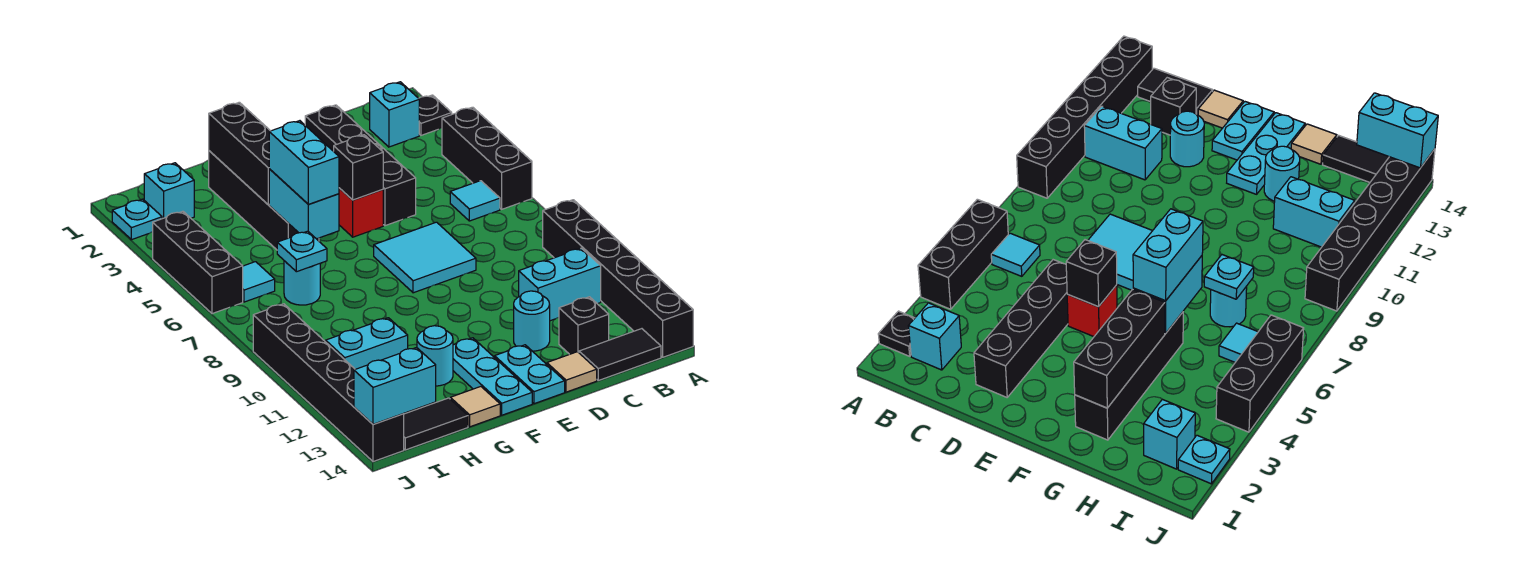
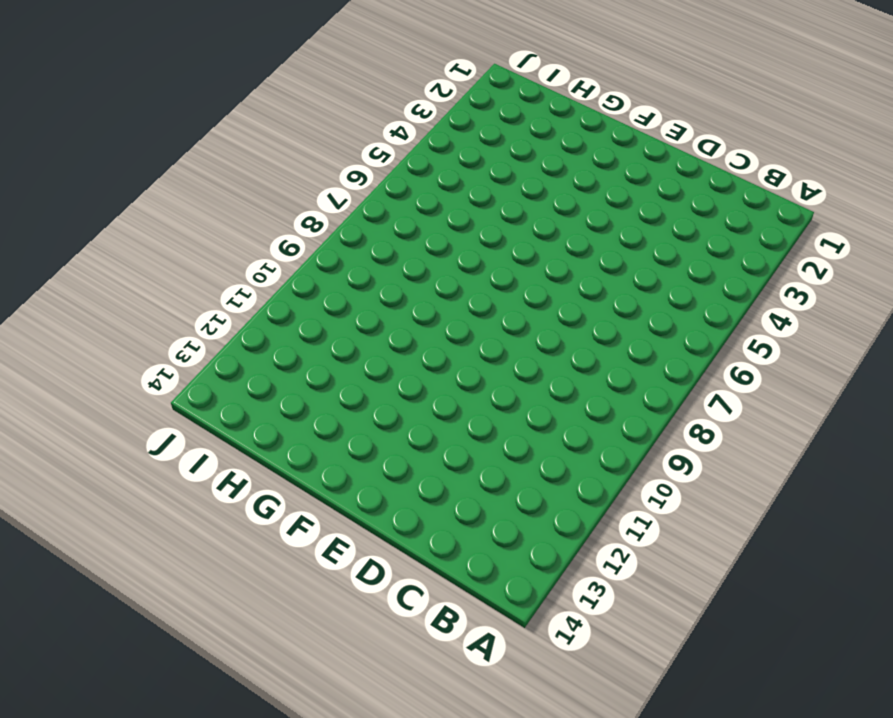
none -> black 1x1 plate [419,95,452,135]
none -> black 1x3 brick [442,107,532,209]
none -> black 1x6 brick [543,200,693,357]
none -> cyan 1x1 brick [370,82,419,147]

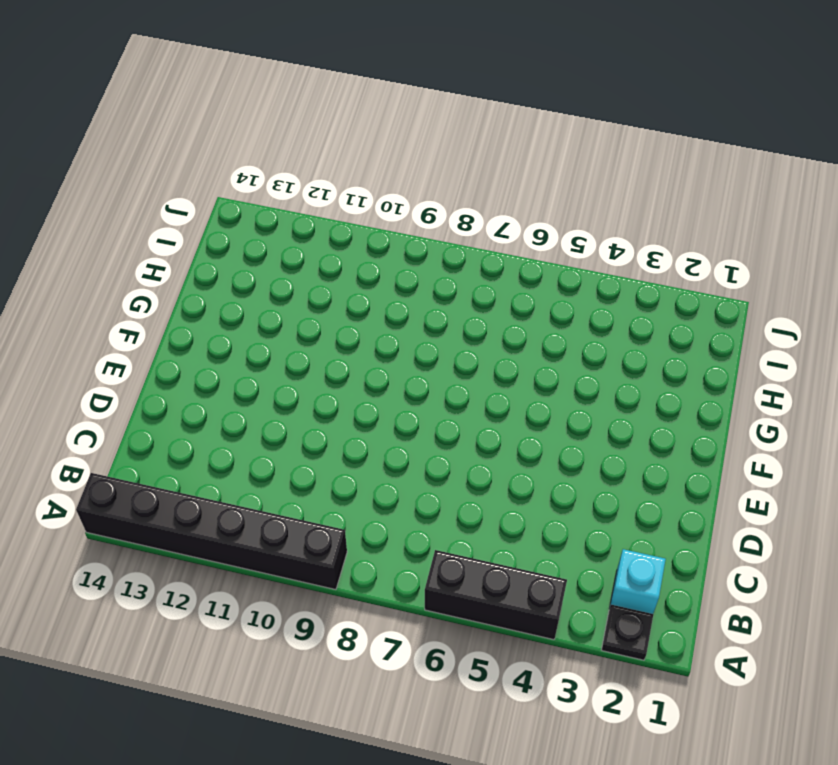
none -> cyan 1x1 tile [450,181,500,221]
none -> cyan 1x2 brick [519,248,601,321]
none -> black 1x2 tile [579,329,661,380]
none -> black 1x1 brick [559,297,609,354]

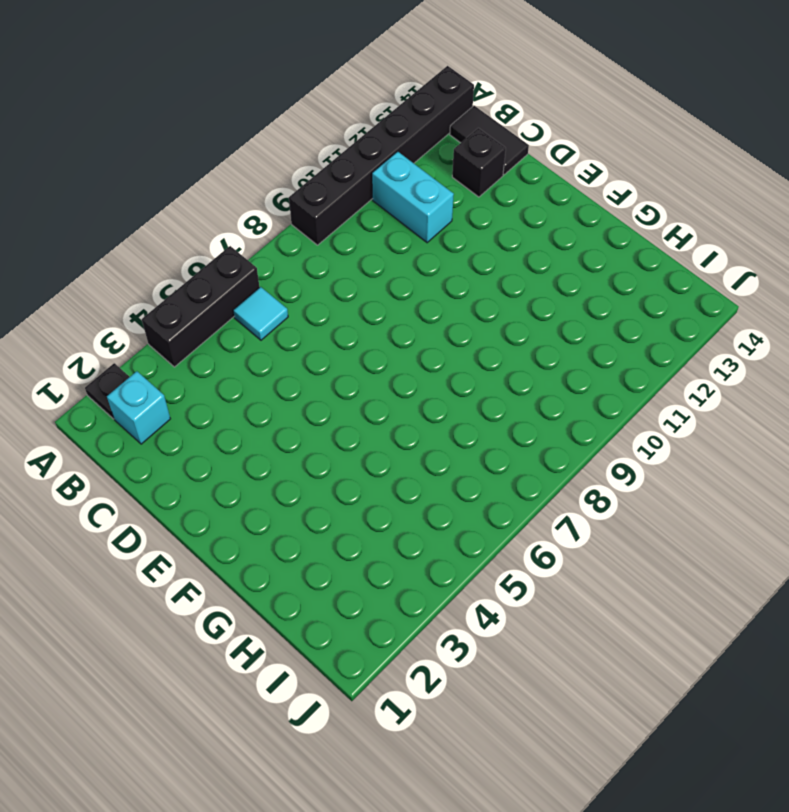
none -> black 1x4 brick [305,105,416,226]
none -> cyan 2x2 tile [374,222,476,293]
none -> cyan 1x1 round brick [514,291,550,351]
none -> tan 1x1 tile [547,352,597,392]

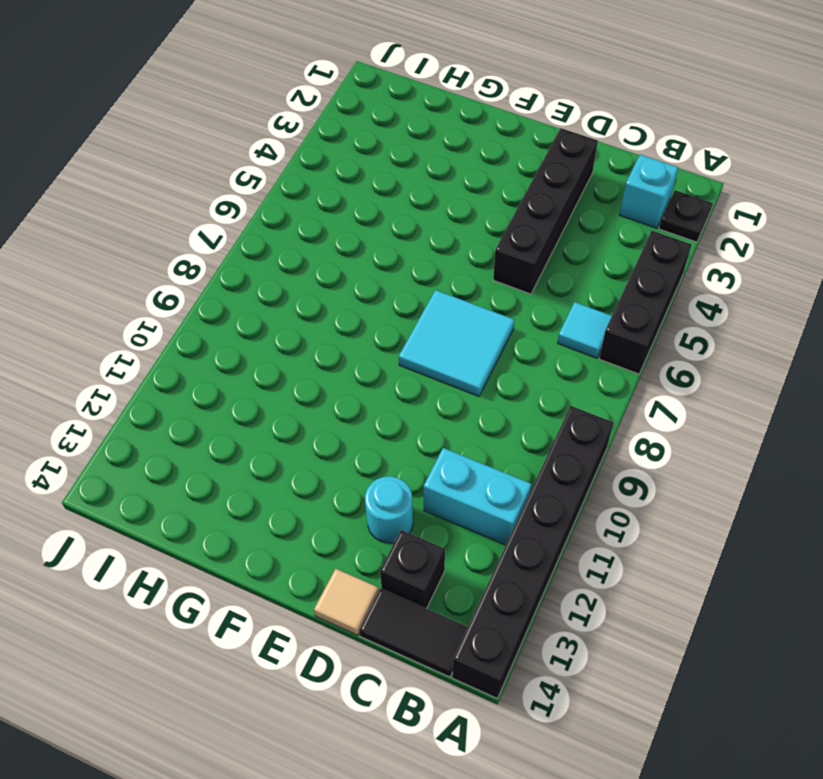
none -> red 1x1 brick [339,188,383,237]
none -> cyan 1x2 plate [495,345,565,404]
none -> cyan 1x3 plate [453,338,532,415]
none -> black 1x4 brick [209,151,319,250]

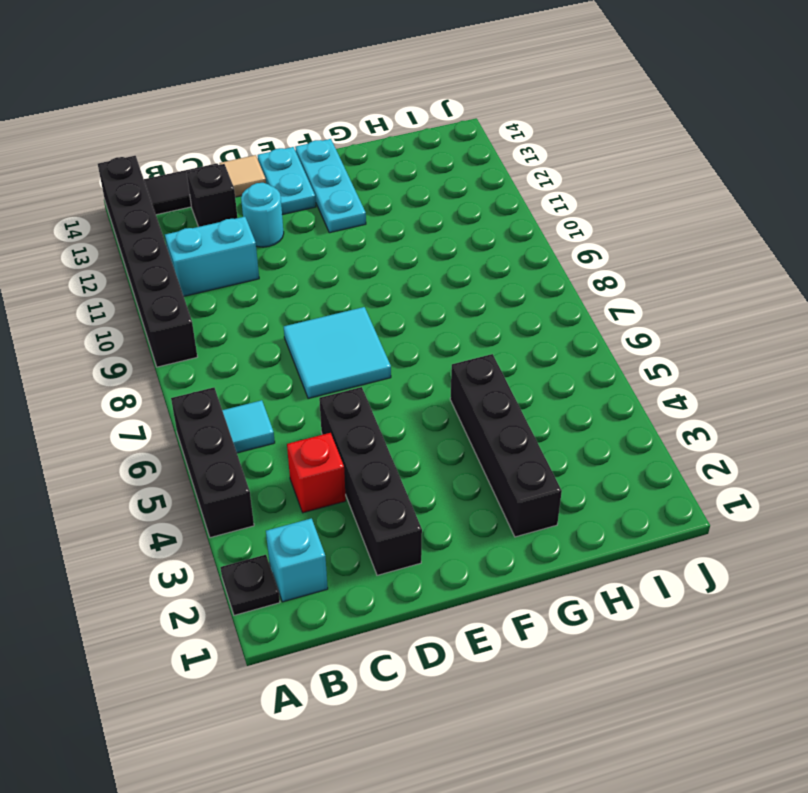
red 1x1 brick [287,433,346,513] -> red 1x1 brick moved to [339,188,383,237]
none -> cyan 1x1 round brick [417,326,453,386]
none -> tan 1x1 tile [450,387,500,427]
none -> cyan 1x1 round brick [284,261,320,305]
none -> cyan 1x2 brick [326,318,408,369]

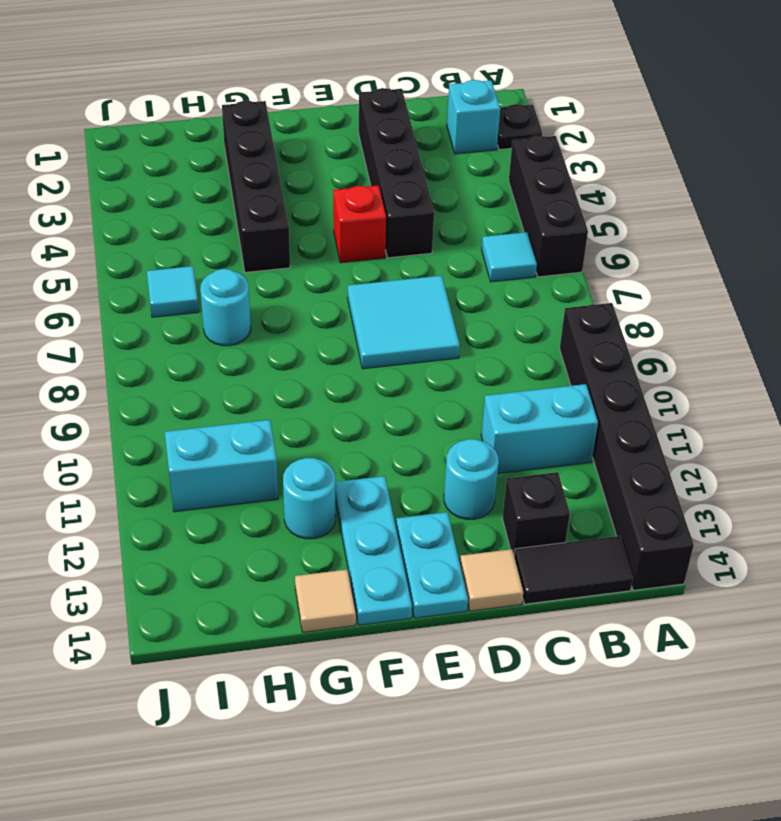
none -> black 1x2 tile [404,398,468,450]
none -> cyan 1x1 brick [144,163,194,219]
none -> cyan 1x1 plate [112,199,162,240]
none -> black 1x3 brick [153,211,243,314]

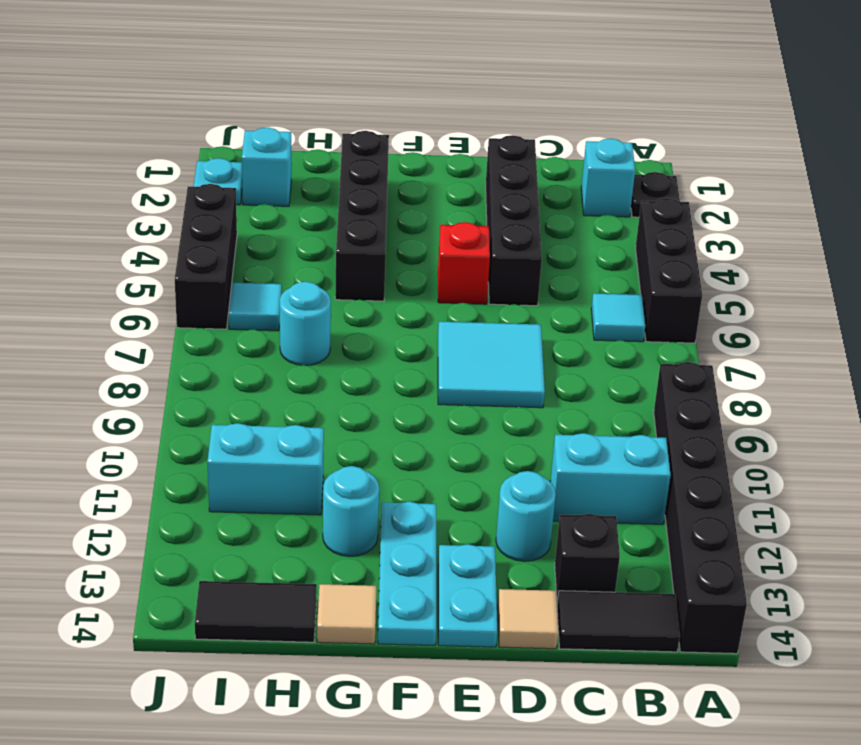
none -> black 1x6 brick [253,304,404,462]
none -> black 1x1 brick [334,135,383,200]
none -> black 1x3 brick [209,102,270,205]
none -> cyan 1x2 brick [269,169,339,239]

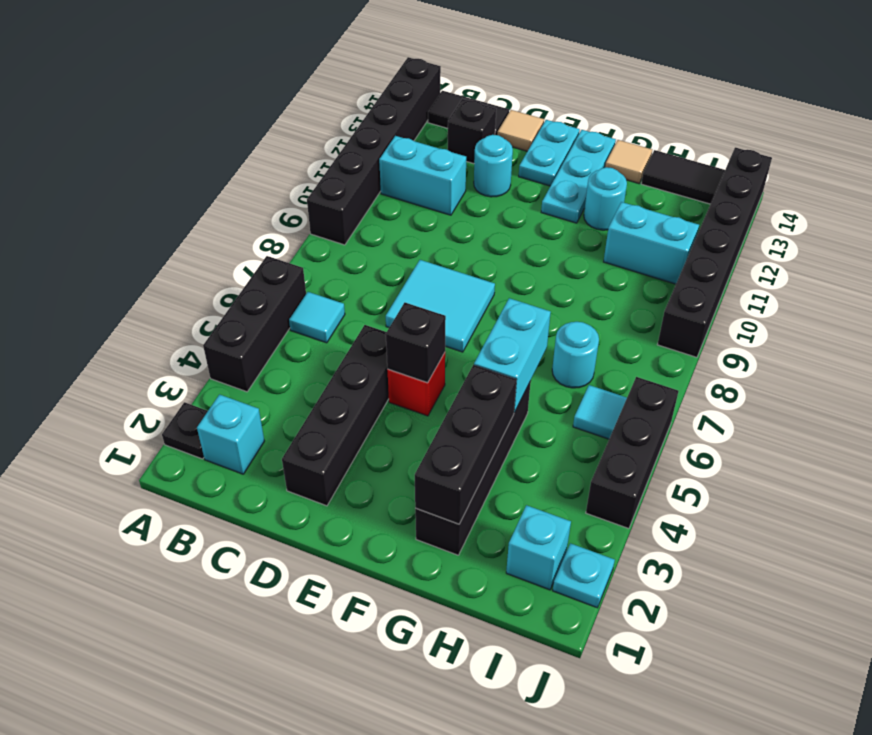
none -> cyan 1x1 plate [277,231,327,272]
none -> cyan 1x2 brick [354,348,436,424]
none -> cyan 1x2 brick [269,121,339,205]

